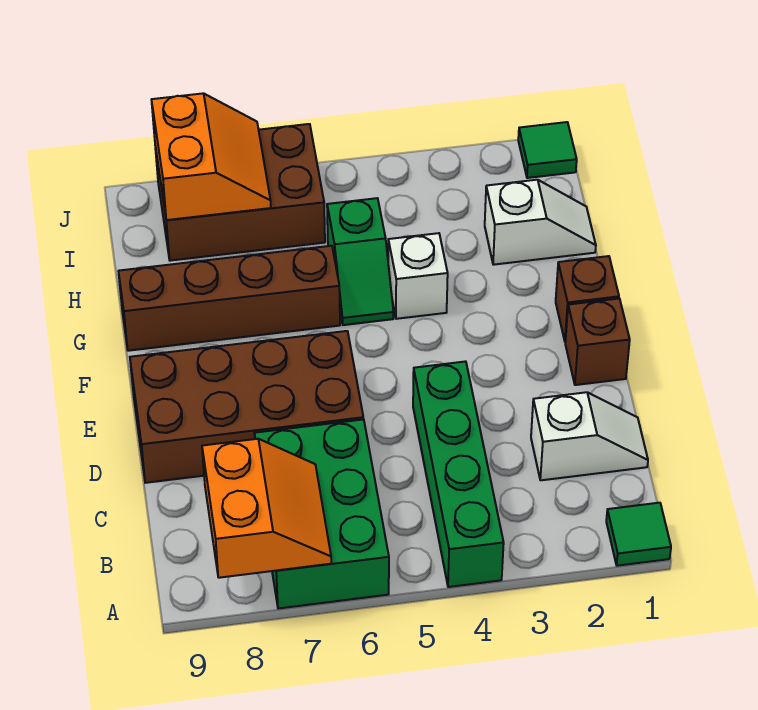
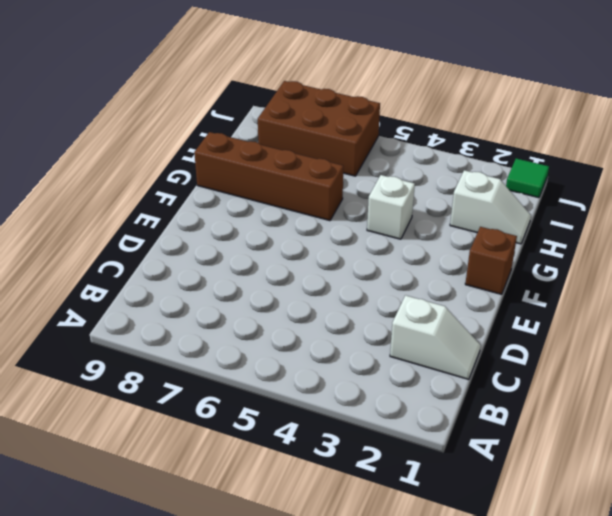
none -> green 1x1 tile [606,503,671,566]
none -> green 1x4 brick [413,361,504,587]
none -> green 2x3 brick [255,419,389,609]

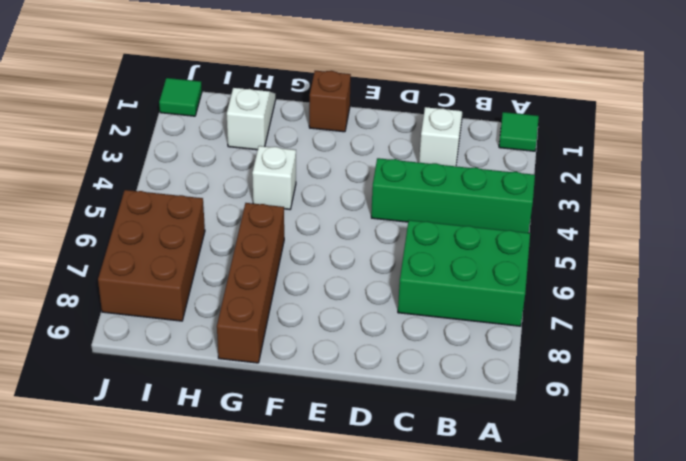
none -> brown 2x4 brick [130,331,363,483]
none -> brown 1x1 brick [565,299,630,385]
none -> green 1x2 slope [327,198,393,325]

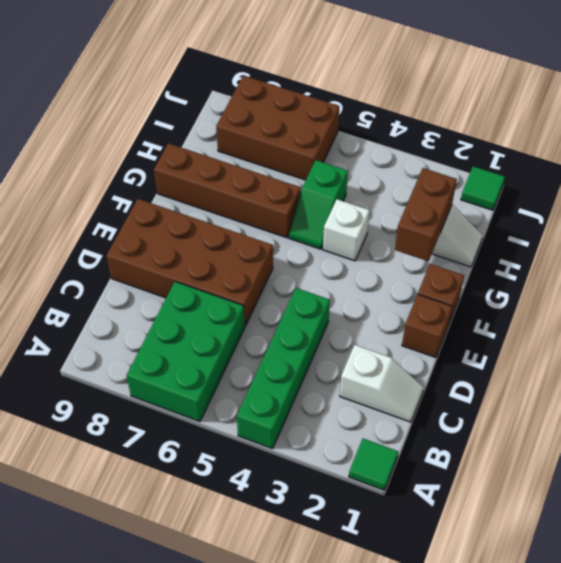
brown 1x2 brick [395,168,457,261] -> none
none -> orange 2x2 slope [202,439,331,578]
none -> orange 2x2 slope [151,93,271,220]

